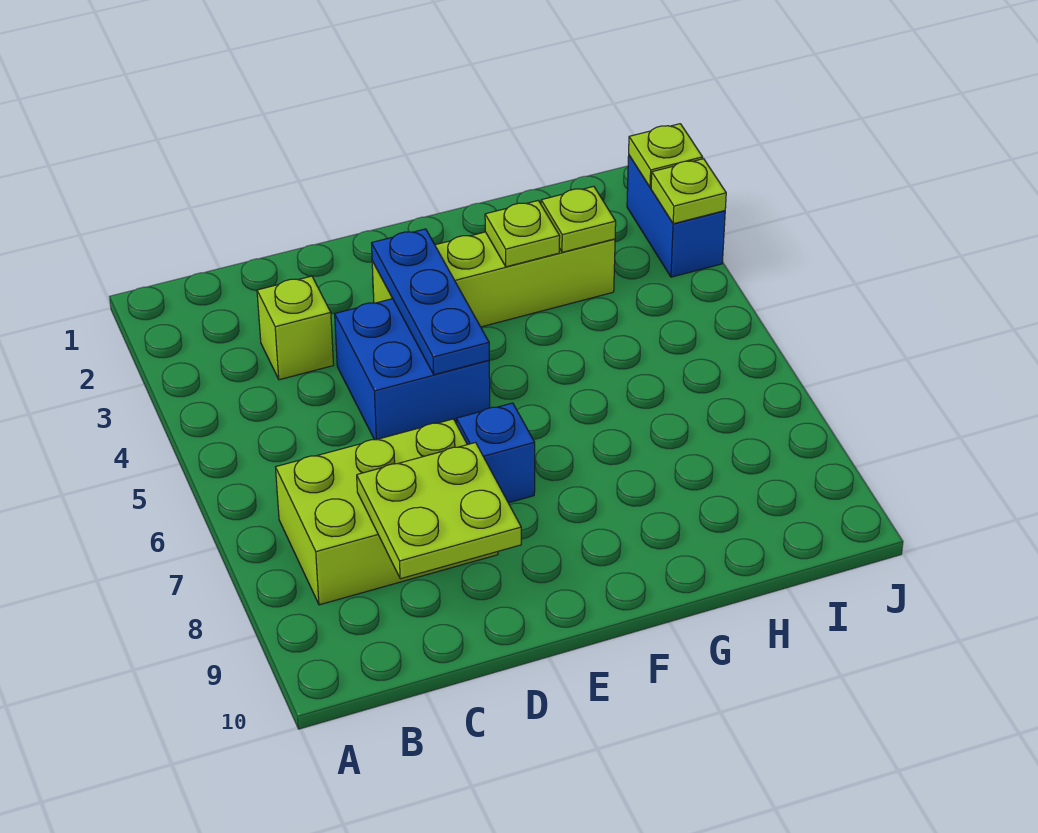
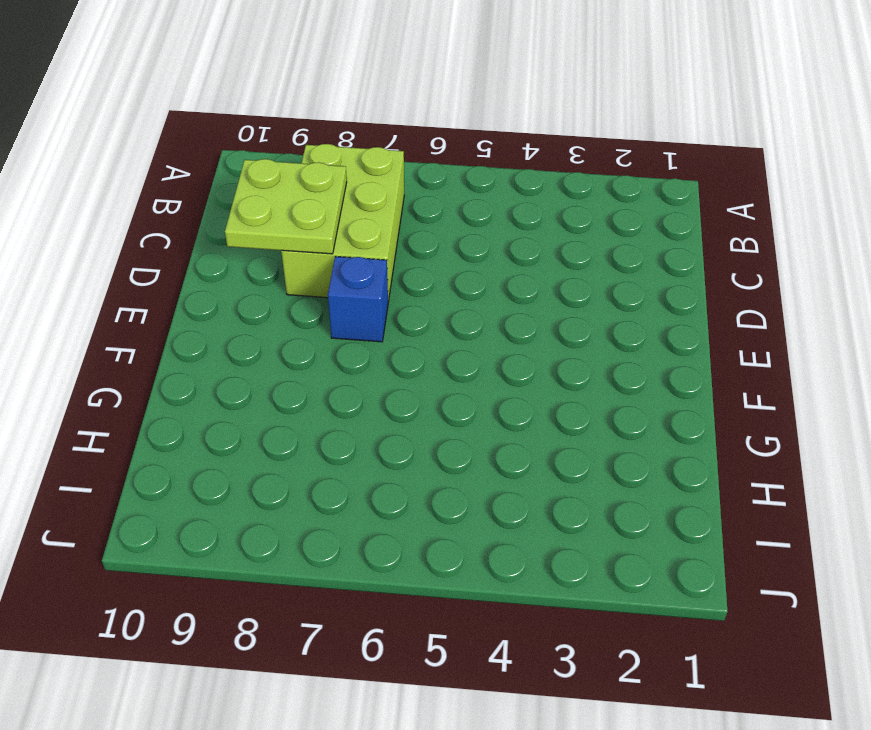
none -> lime 1x1 brick [257,276,334,380]
none -> blue 2x2 brick [335,299,490,440]
none -> lime 1x4 brick [372,232,615,327]

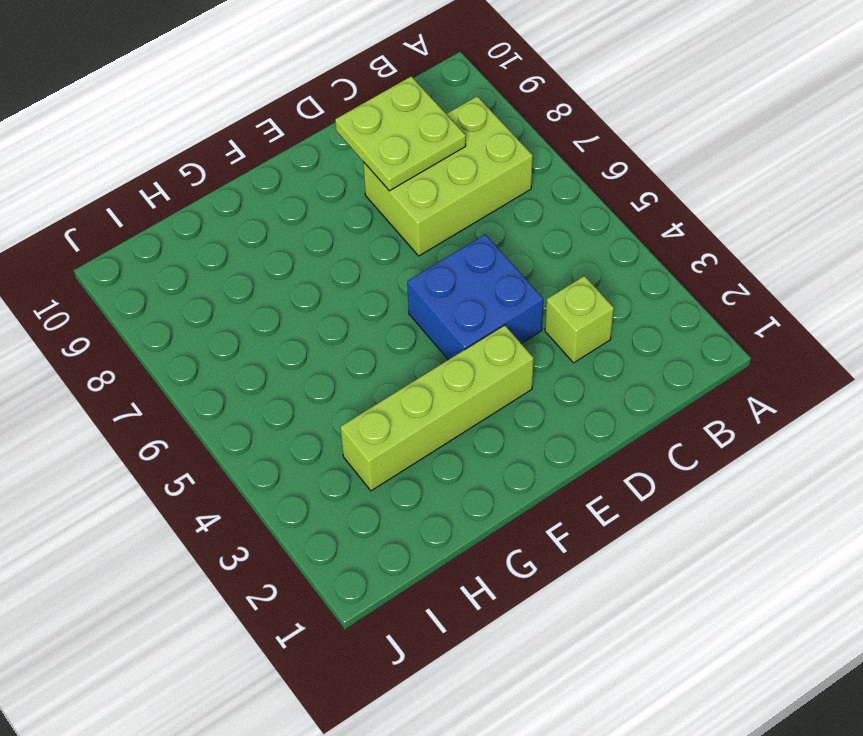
none -> blue 1x1 brick [456,403,535,503]
none -> blue 1x2 brick [627,156,725,277]
none -> blue 1x3 plate [372,229,489,375]

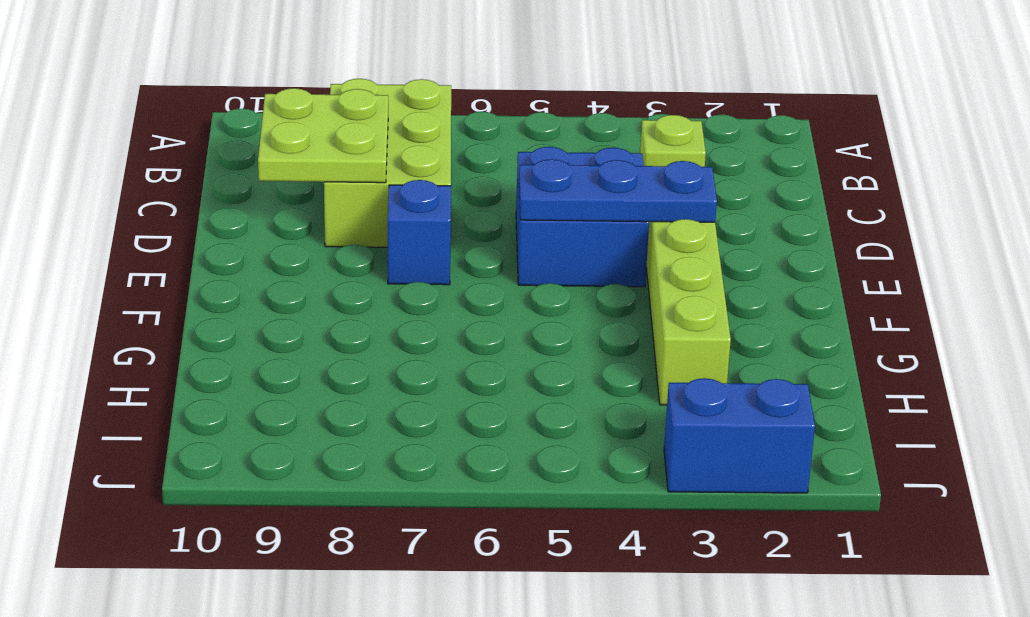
none -> lime 1x1 plate [485,201,560,267]
none -> lime 1x1 plate [541,186,616,252]
none -> lime 1x1 plate [629,124,703,188]

